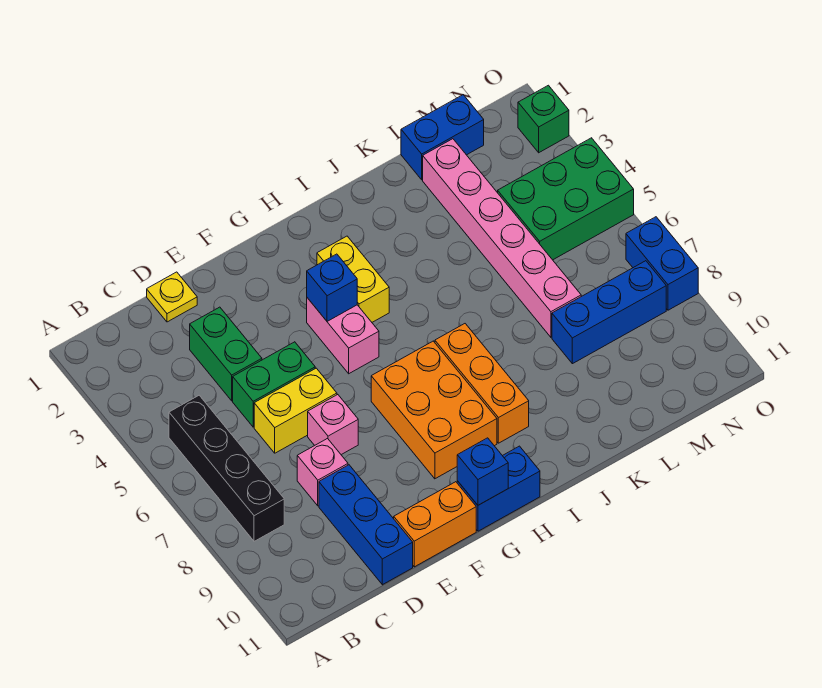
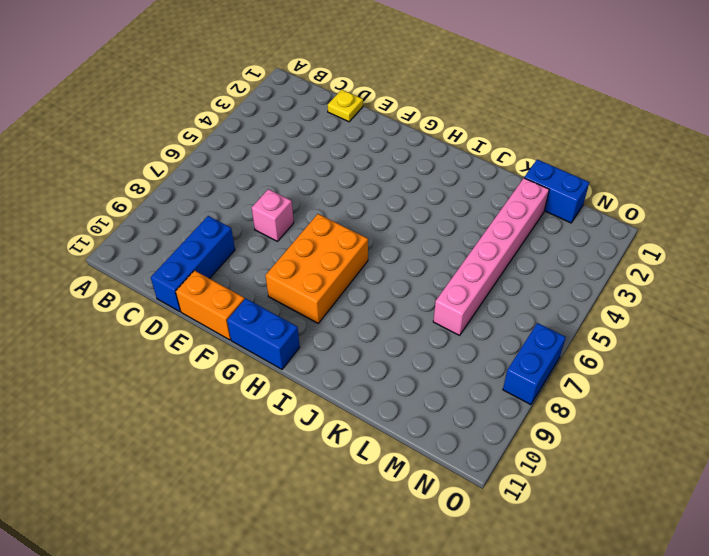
none -> black 1x4 brick [169,395,284,541]
none -> green 1x2 brick [190,307,262,401]
none -> green 1x2 brick [233,342,315,427]

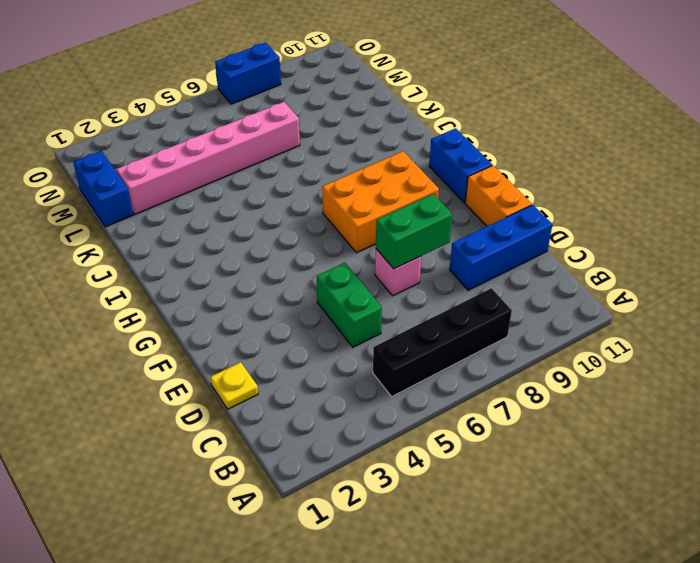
green 1x2 brick [376,194,452,269] -> green 1x2 brick moved to [190,307,262,401]
none -> yellow 1x2 brick [254,368,337,453]
none -> pink 1x1 brick [297,439,348,506]
none -> pink 1x2 brick [307,298,379,374]

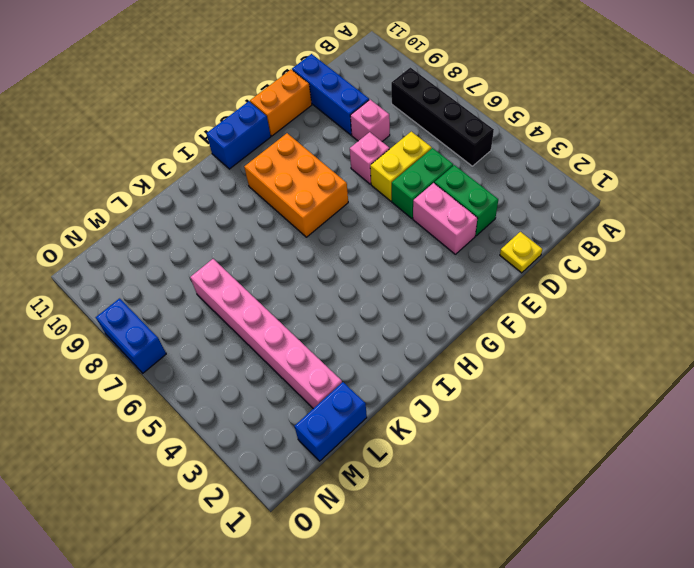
pink 1x2 brick [413,183,478,254] -> pink 1x2 brick moved to [307,298,379,374]
none -> yellow 1x2 brick [317,236,389,322]
none -> orange 1x3 brick [435,324,529,443]
none -> blue 1x3 brick [552,261,666,364]

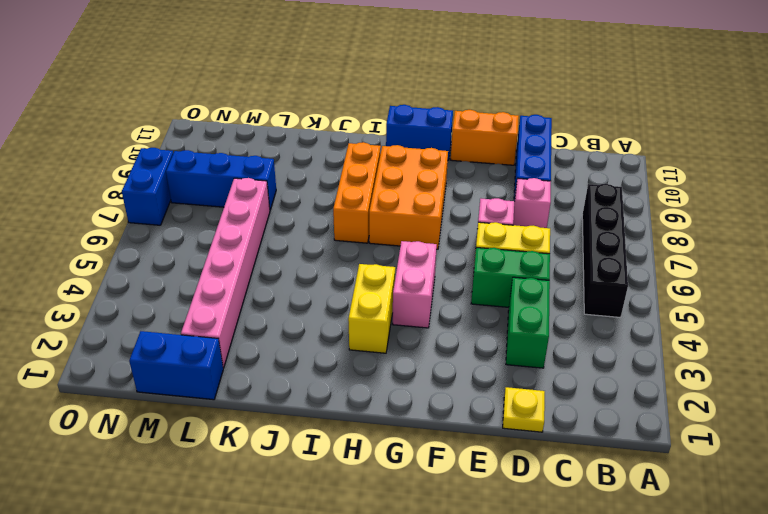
none -> green 2x3 brick [498,138,634,260]
none -> green 1x1 brick [518,85,569,153]
none -> blue 1x1 brick [307,254,357,321]

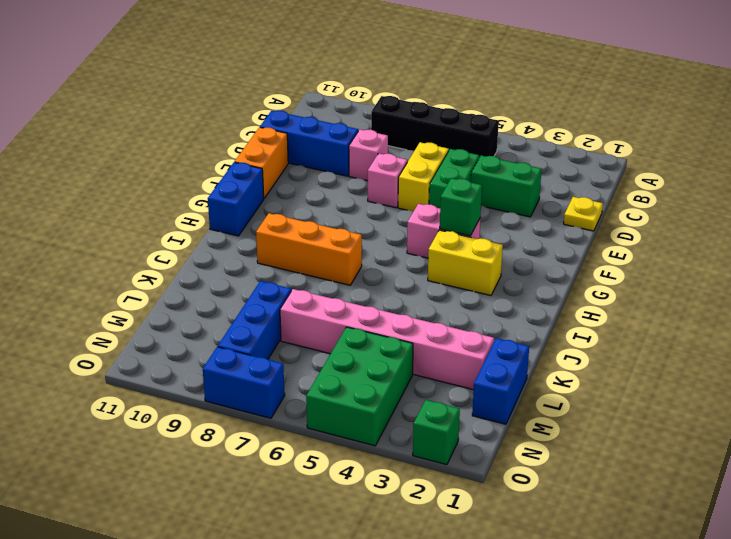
green 1x1 brick [440,178,482,236] -> blue 1x1 brick [307,254,357,321]
none -> orange 2x3 brick [371,341,497,479]
none -> blue 1x1 brick [457,438,508,505]

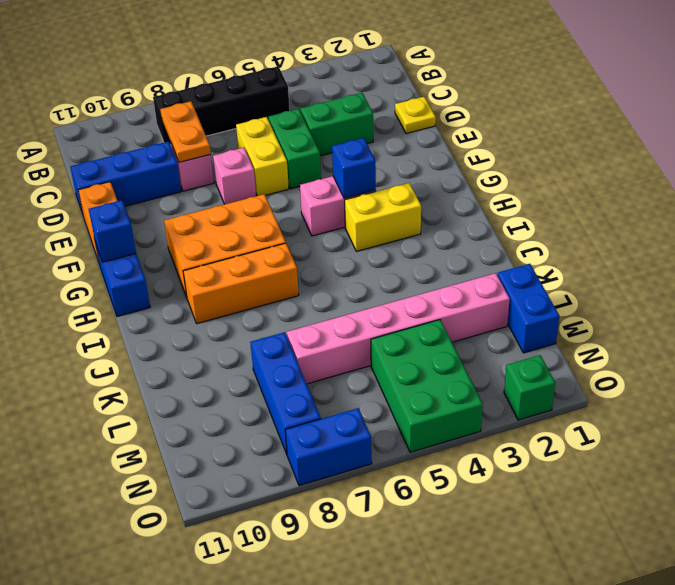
orange 1x2 plate [160,101,211,162] -> none

